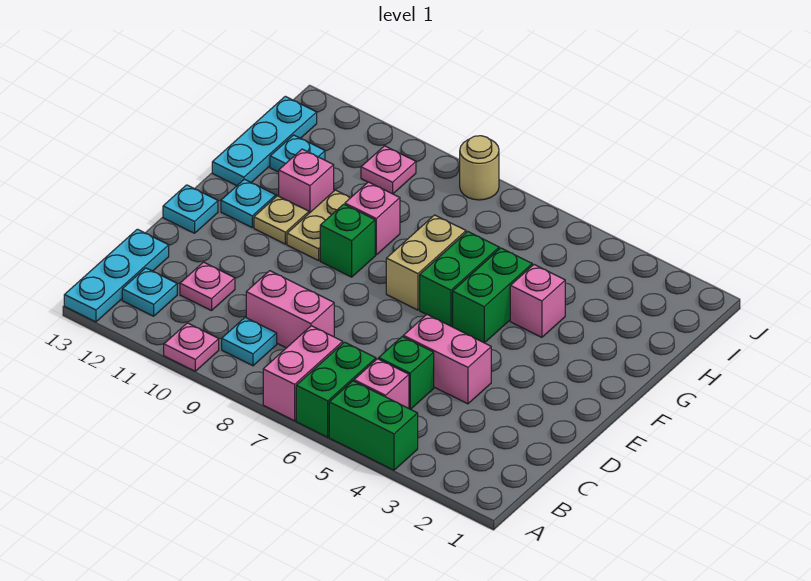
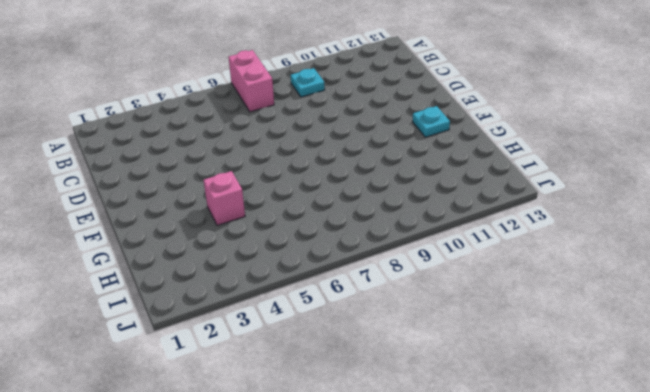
none -> green 1x2 brick [329,381,418,470]
none -> green 1x2 brick [296,342,376,437]
none -> pink 1x1 plate [164,323,219,371]

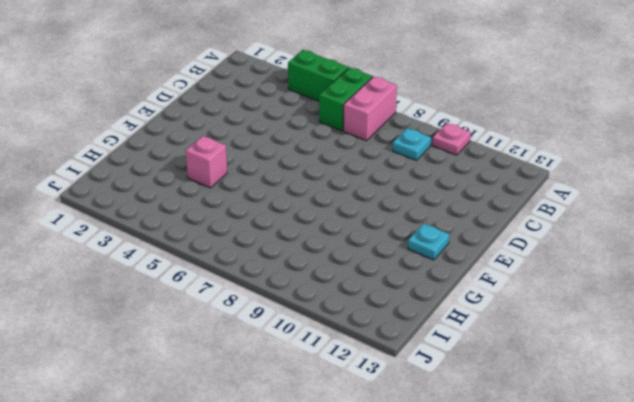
none -> cyan 1x3 plate [64,229,169,322]
none -> pink 1x1 brick [354,359,409,408]
none -> cyan 1x1 plate [122,268,177,316]

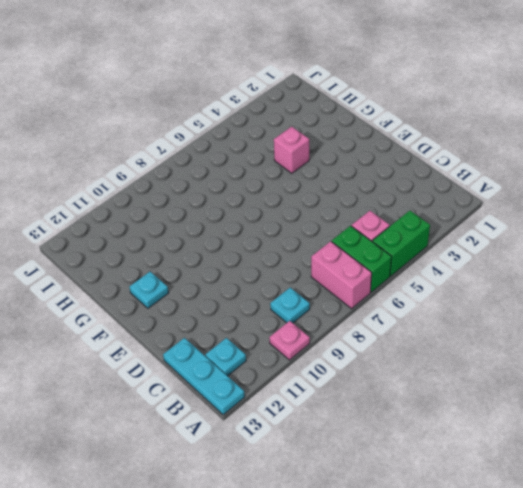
none -> green 1x1 brick [379,337,434,409]
none -> pink 1x2 brick [246,271,334,348]
none -> pink 1x1 plate [180,262,235,311]

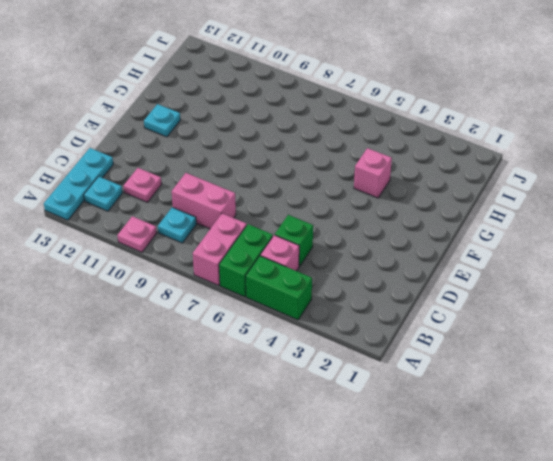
none -> pink 1x2 brick [403,315,491,404]
none -> cyan 1x1 plate [163,185,218,233]
none -> green 1x2 brick [453,248,532,343]

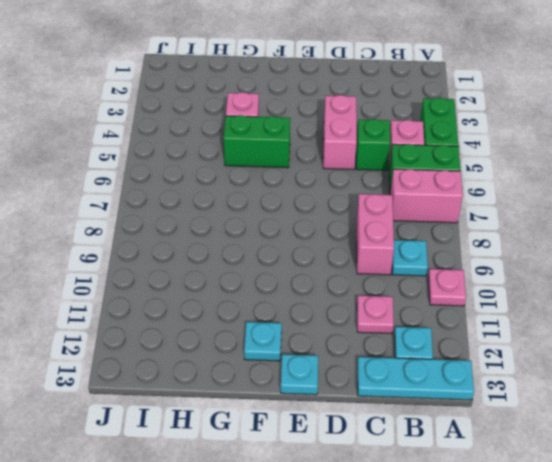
none -> green 1x2 brick [420,232,499,326]
none -> tan 1x2 brick [386,215,466,310]
none -> green 1x1 brick [320,204,375,277]

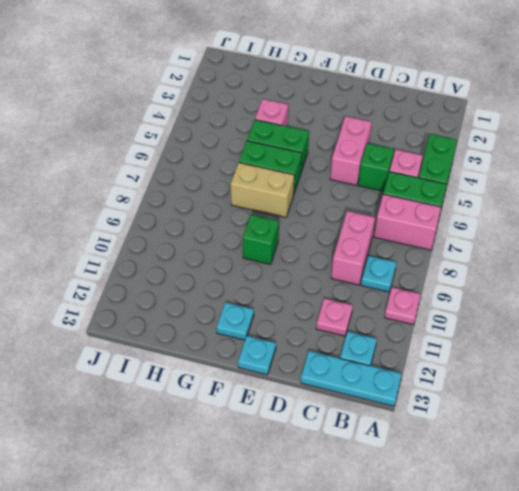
none -> tan 1x2 plate [287,190,350,261]
none -> tan 1x1 plate [254,196,309,244]
none -> pink 1x1 brick [345,182,400,255]

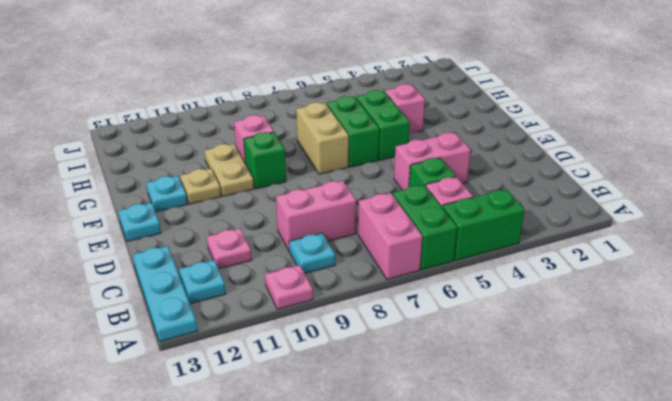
none -> pink 1x1 brick [279,149,334,213]
none -> cyan 1x3 plate [212,96,317,186]
none -> cyan 1x1 plate [270,135,325,172]

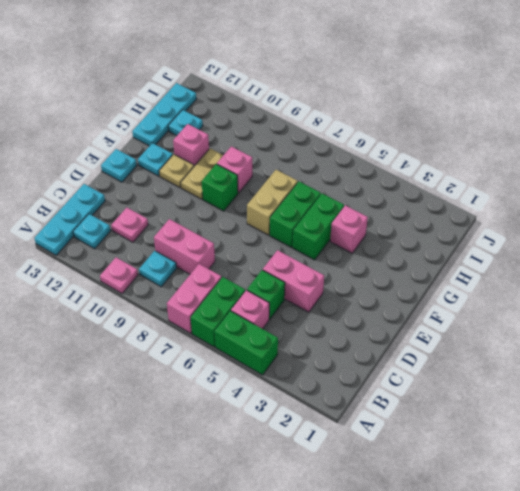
none -> pink 1x1 plate [361,146,416,194]
none -> tan 1x1 round brick [460,136,499,200]

